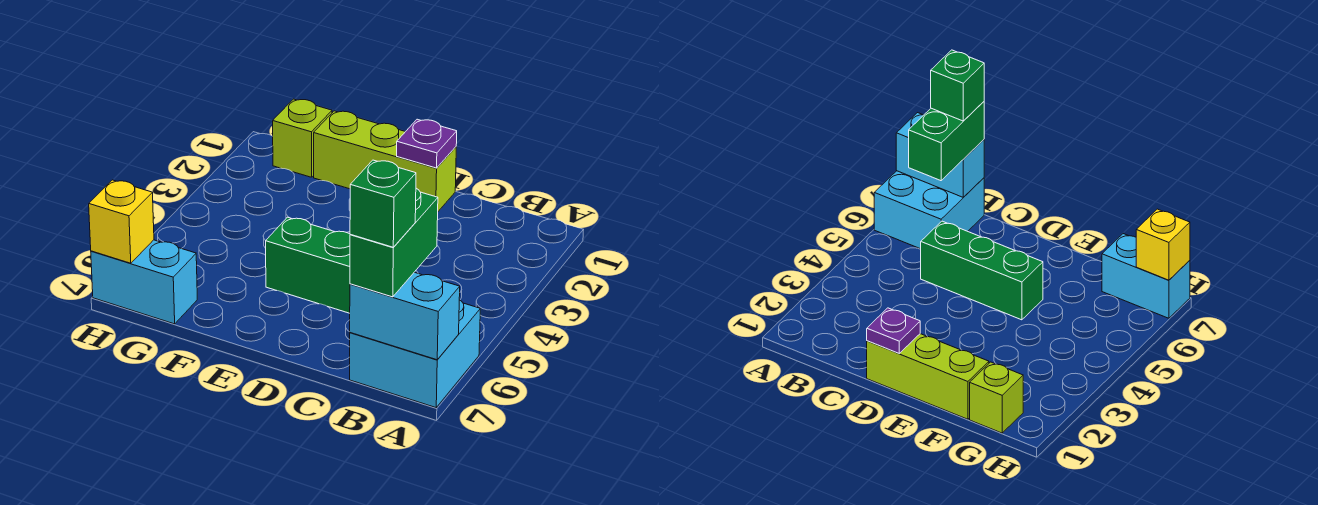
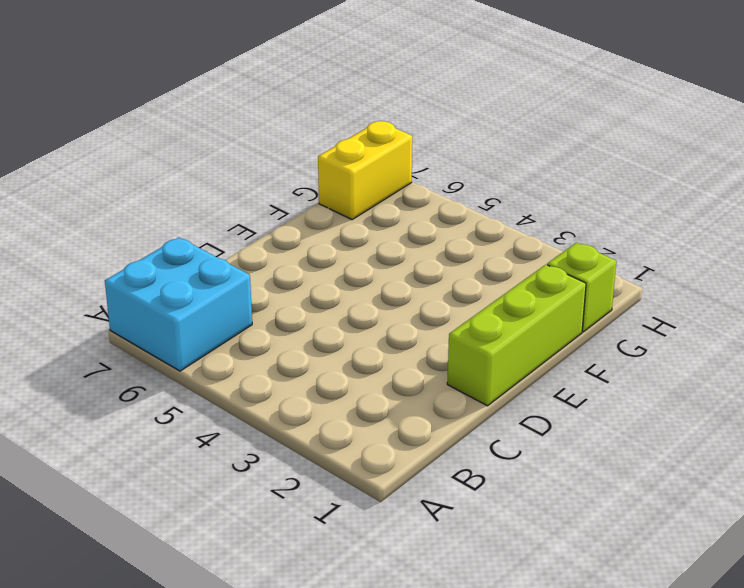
yellow 1x2 brick [318,121,412,220] -> cyan 1x2 brick [91,240,197,324]
none -> green 1x3 brick [266,217,350,313]
none -> cyan 1x2 brick [350,272,460,360]

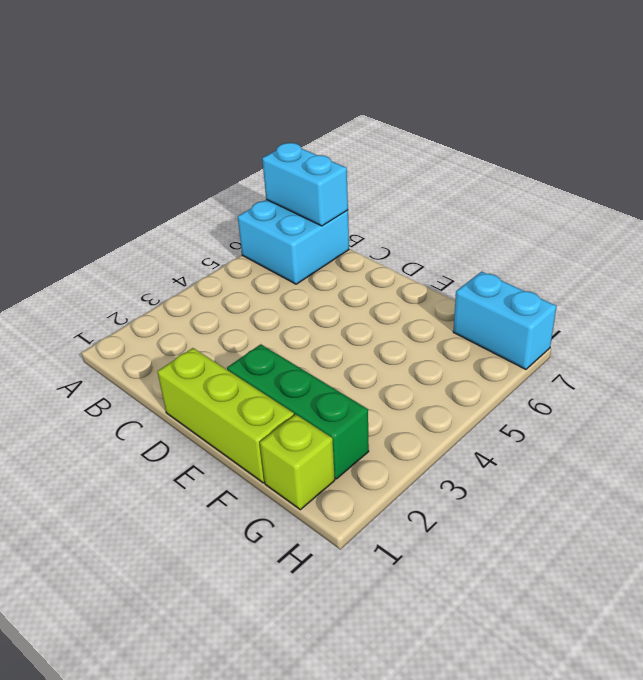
green 1x3 brick [227,344,369,479] -> green 1x3 brick moved to [266,217,350,313]
none -> purple 1x1 plate [397,119,457,168]
none -> yellow 1x1 brick [89,180,154,263]

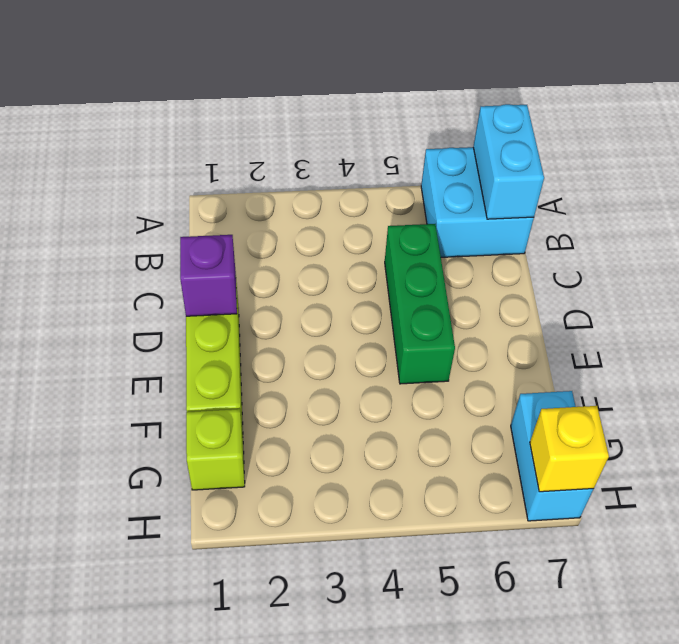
purple 1x1 brick [180,235,237,316] -> purple 1x1 plate [397,119,457,168]
none -> green 1x2 brick [350,188,438,297]
none -> green 1x1 brick [350,160,416,247]

